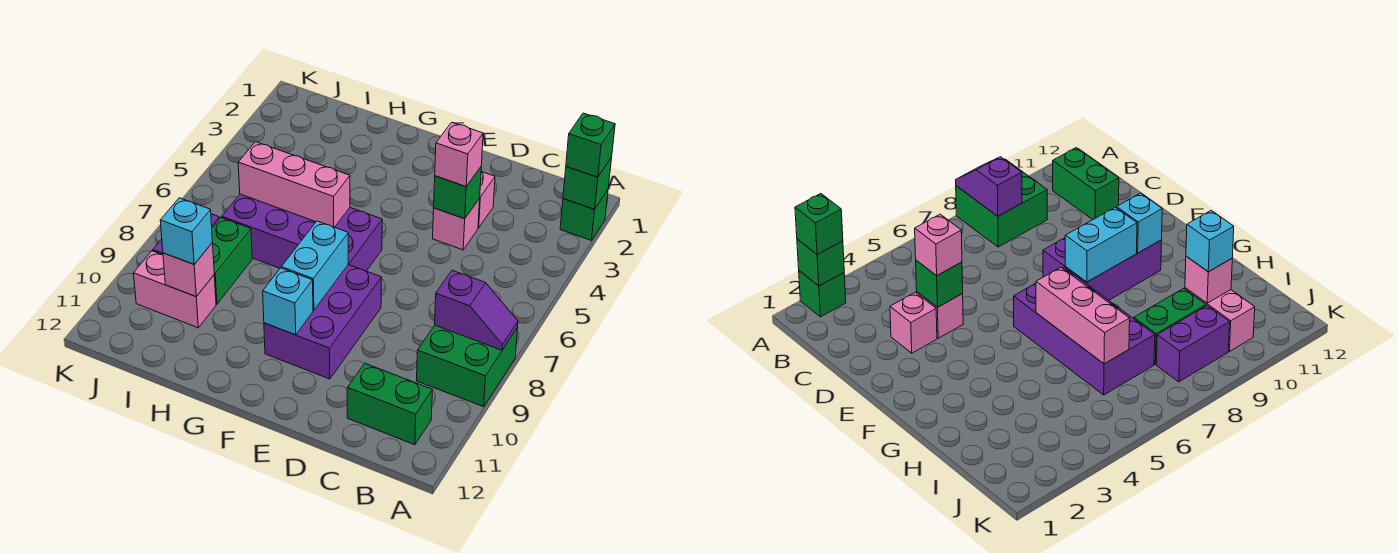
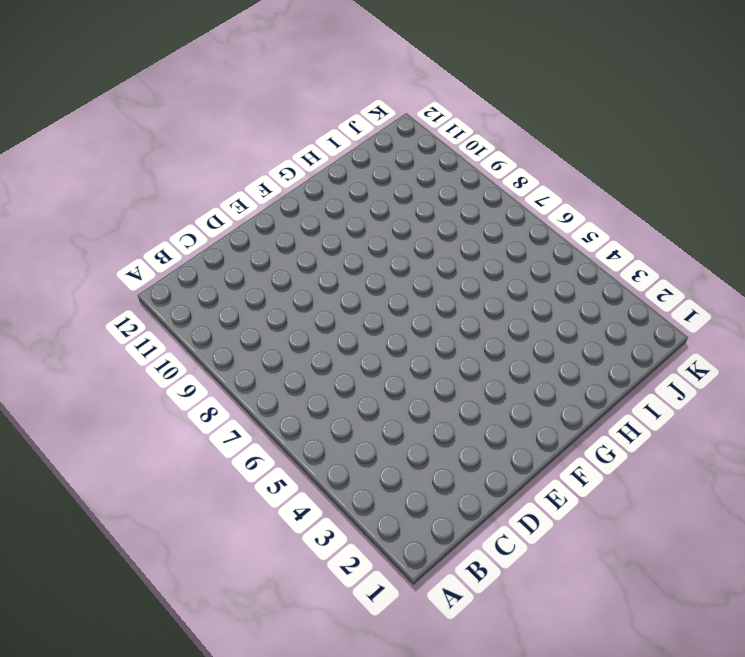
none -> green 1x1 brick [560,190,608,240]
none -> green 2x2 brick [417,325,517,407]
none -> green 1x2 brick [347,363,432,445]

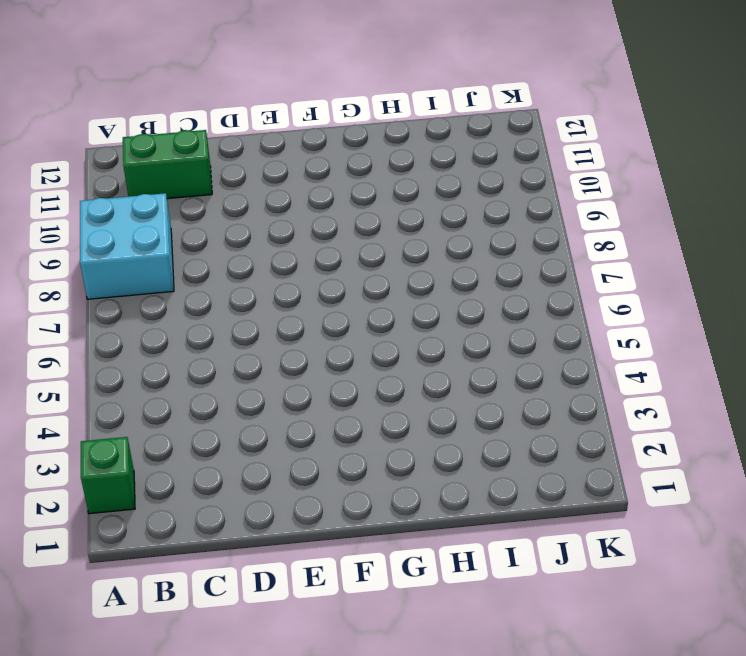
cyan 2x2 brick [80,193,174,299] -> green 2x2 brick [417,325,517,407]
none -> pink 1x1 brick [478,172,495,228]
none -> pink 1x1 brick [433,199,480,250]
none -> purple 2x3 brick [264,265,382,379]

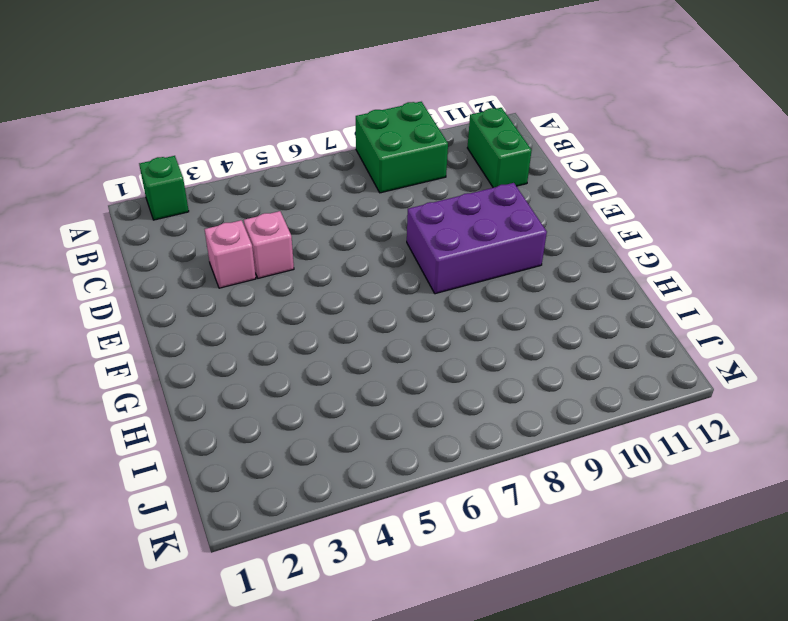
none -> purple 2x4 brick [222,194,382,271]
none -> green 1x2 brick [212,218,252,304]
none -> pink 1x2 brick [133,251,216,328]

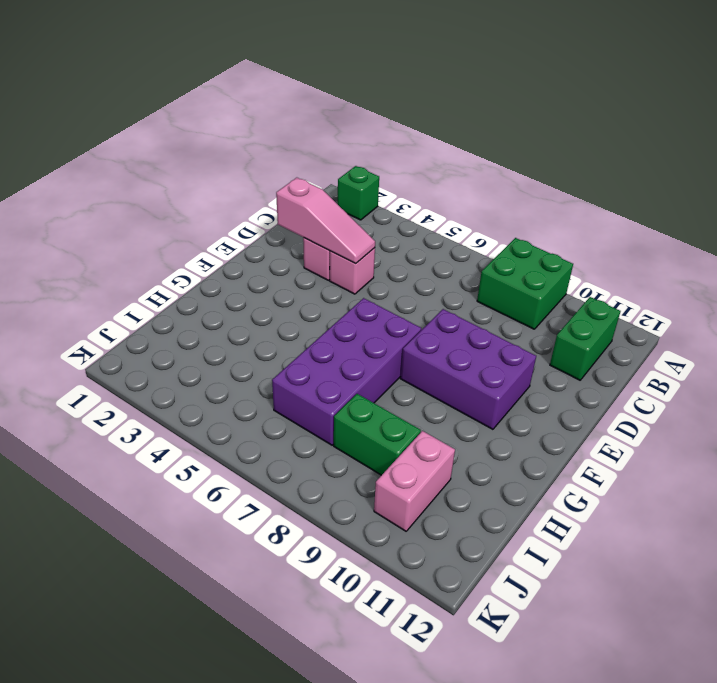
pink 1x3 slope [276,178,375,264] -> green 1x1 brick [434,167,481,219]
none -> purple 1x2 brick [1156,306,1230,382]
none -> green 1x1 brick [563,157,612,209]
none -> purple 1x2 slope [435,270,518,350]

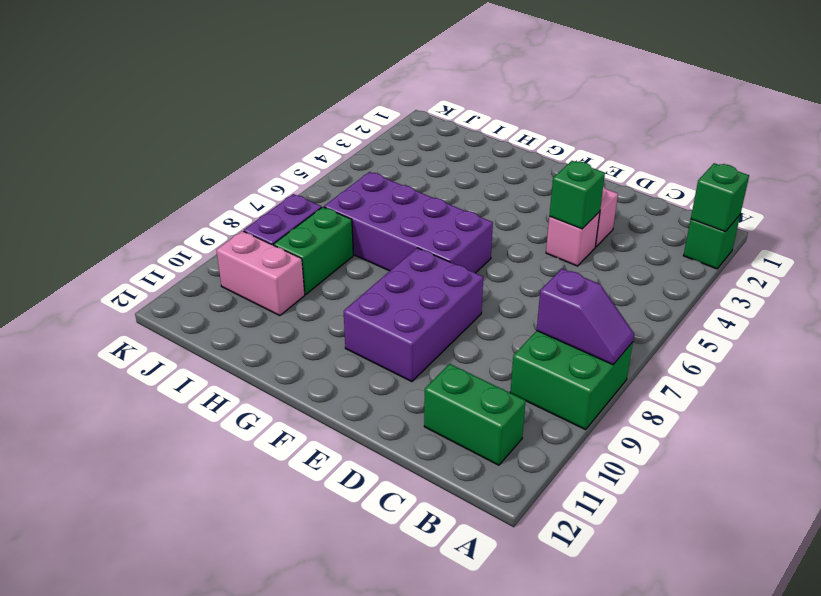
none -> cyan 1x2 brick [281,221,348,310]
none -> cyan 1x1 brick [263,268,313,335]
none -> pink 1x3 brick [238,142,350,227]

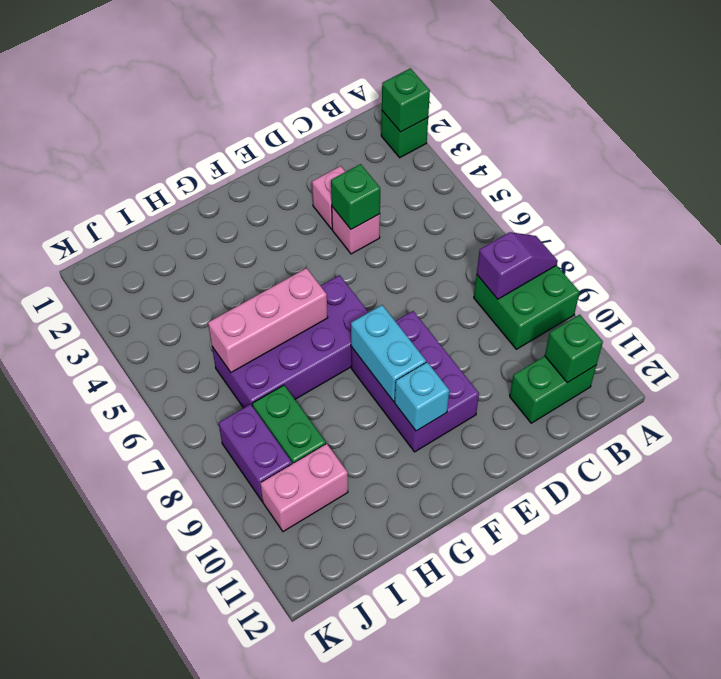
green 1x1 brick [545,315,603,383] -> green 1x1 brick moved to [566,113,615,177]
none -> pink 1x1 brick [163,243,214,296]
none -> pink 1x1 brick [435,122,483,187]
none -> cyan 1x1 brick [160,198,212,264]

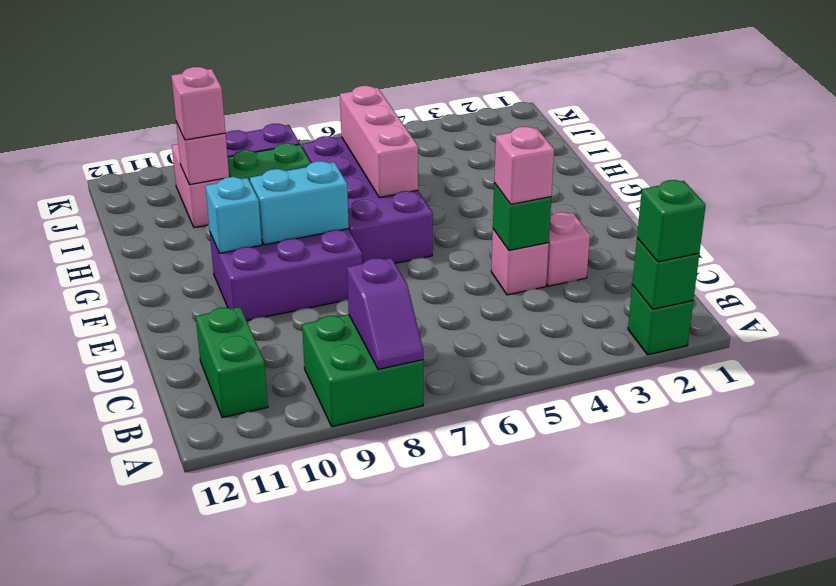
pink 1x1 brick [171,67,225,140] -> cyan 1x1 brick [160,198,212,264]

